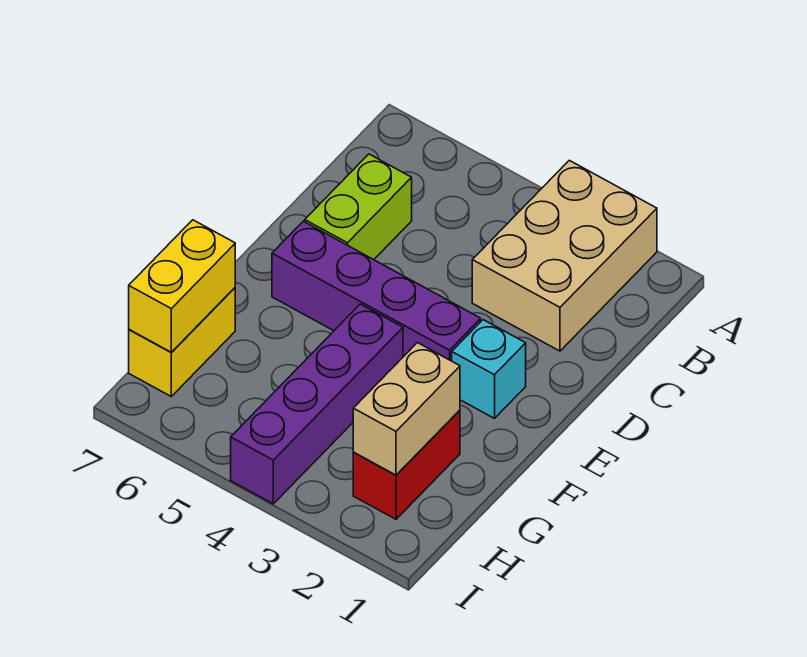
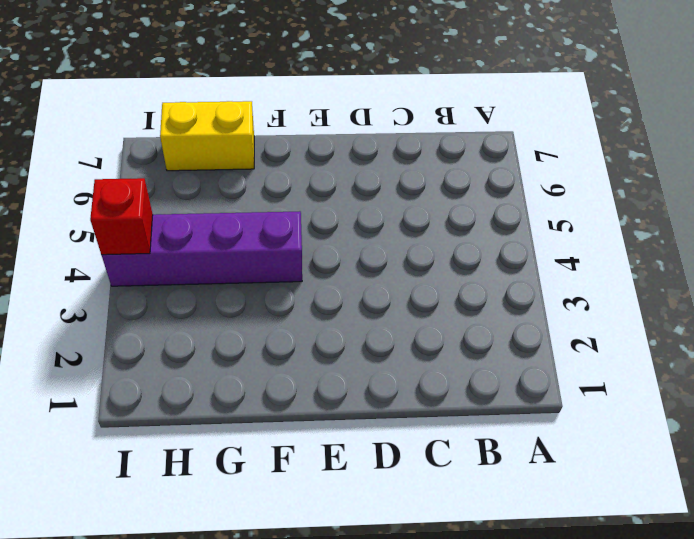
red 1x1 brick [90,178,153,255] -> none
none -> tan 2x3 brick [472,160,657,351]
none -> lime 1x2 brick [305,154,412,260]

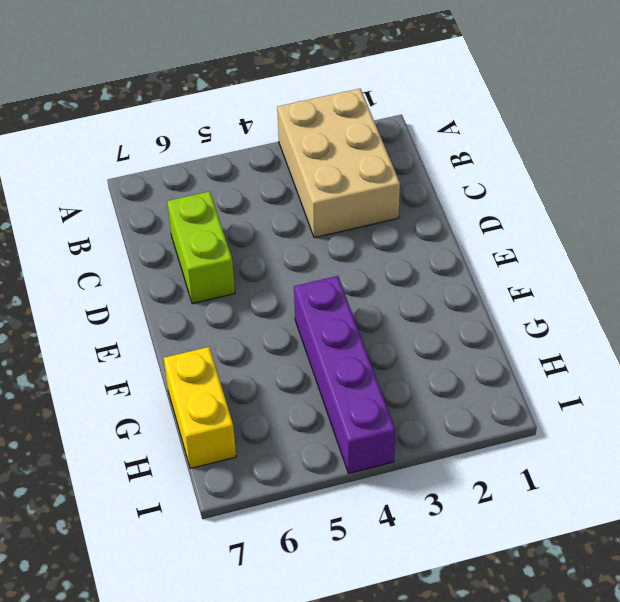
none -> cyan 1x1 brick [452,320,526,418]
none -> purple 1x4 brick [272,221,481,361]

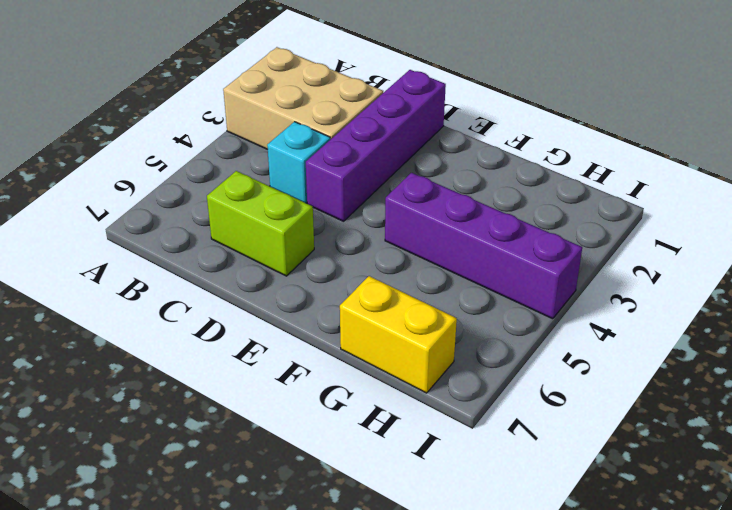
cyan 1x1 brick [267,122,330,203] -> cyan 1x1 brick moved to [452,320,526,418]
purple 1x4 brick [306,70,446,221] -> purple 1x4 brick moved to [272,221,481,361]
none -> red 1x2 brick [353,410,460,519]
none -> tan 1x2 brick [353,343,460,475]

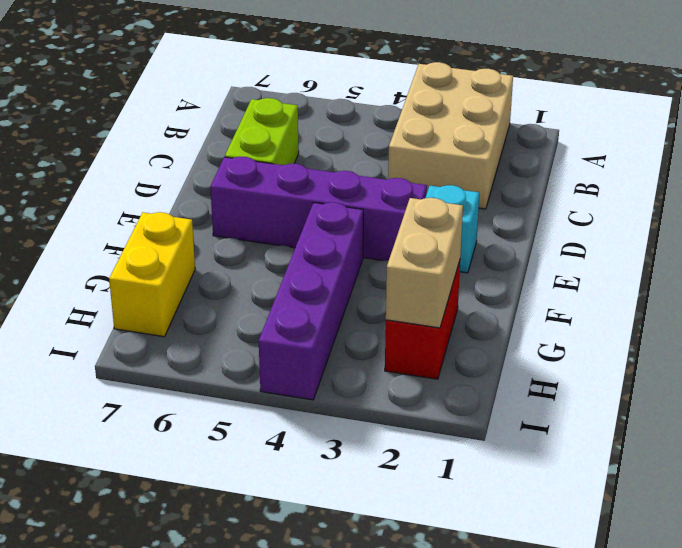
none -> yellow 1x2 brick [129,220,235,352]

